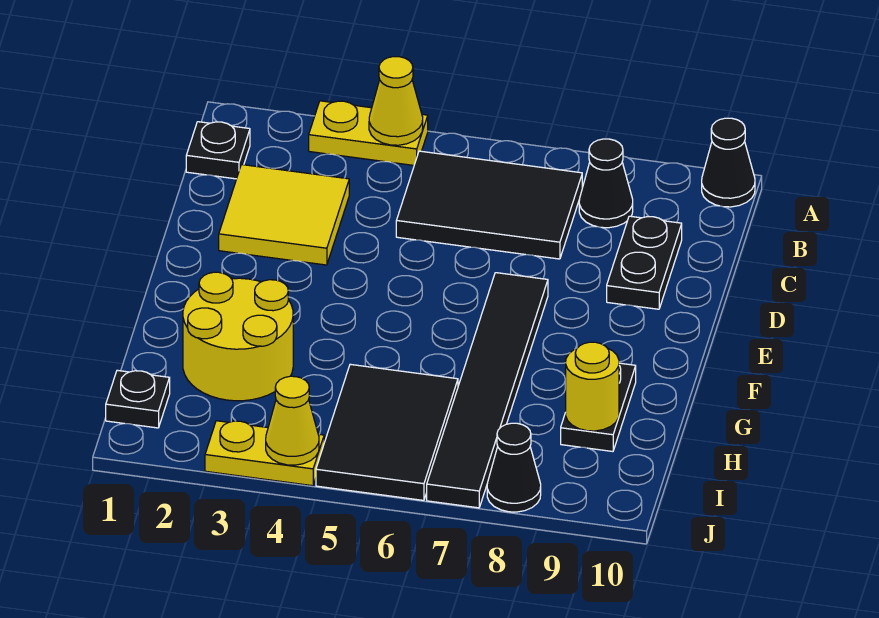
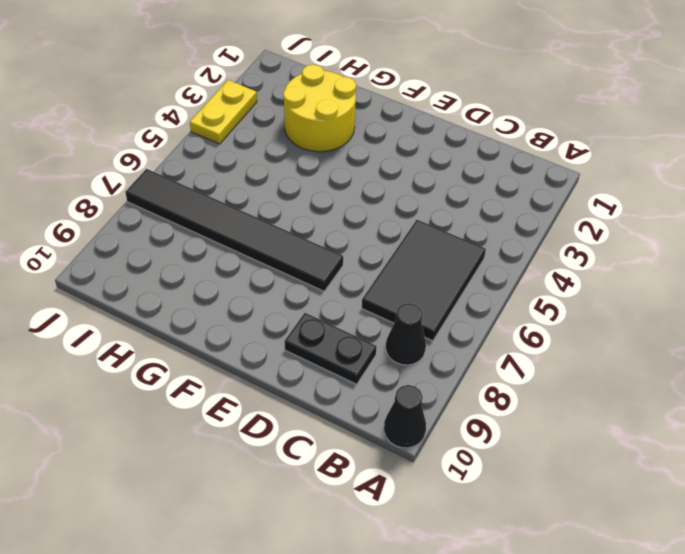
none -> yellow 1x2 plate [309,101,428,165]
none -> black 1x1 plate [186,122,250,179]
none -> yellow 2x2 tile [219,165,349,265]

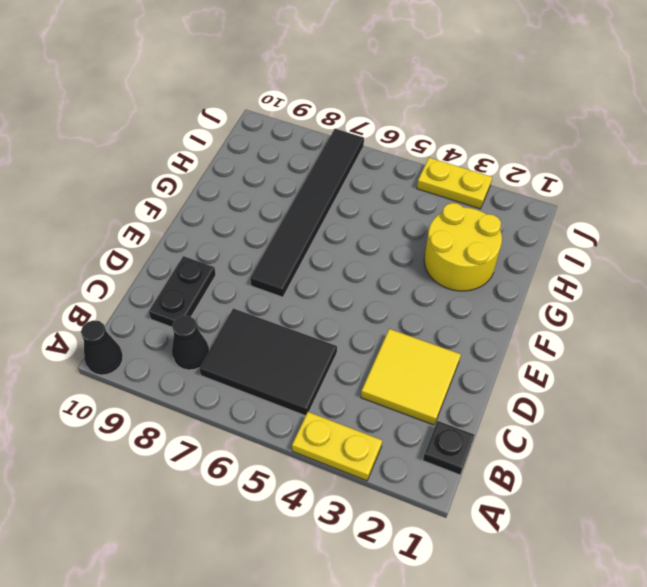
none -> black 1x2 plate [561,363,636,451]
none -> black 2x3 tile [316,364,458,500]
none -> black 1x1 plate [106,370,170,428]

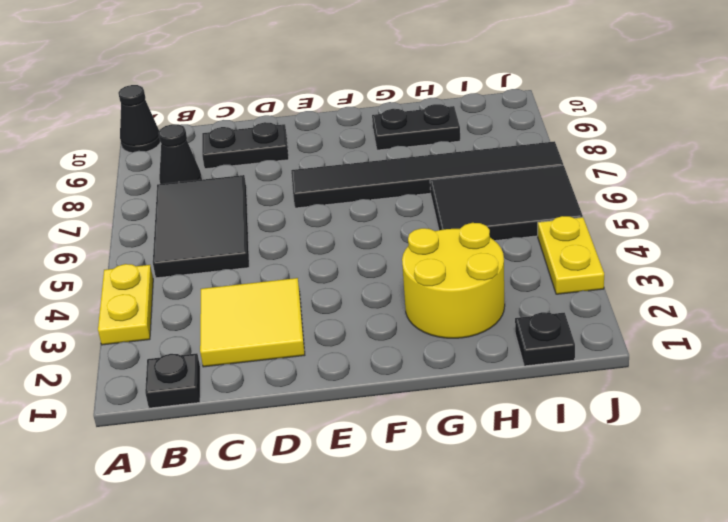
none -> black 1x1 cone [487,423,541,512]
none -> yellow 1x1 cone [369,57,423,145]
none -> yellow 1x1 round brick [566,342,619,431]

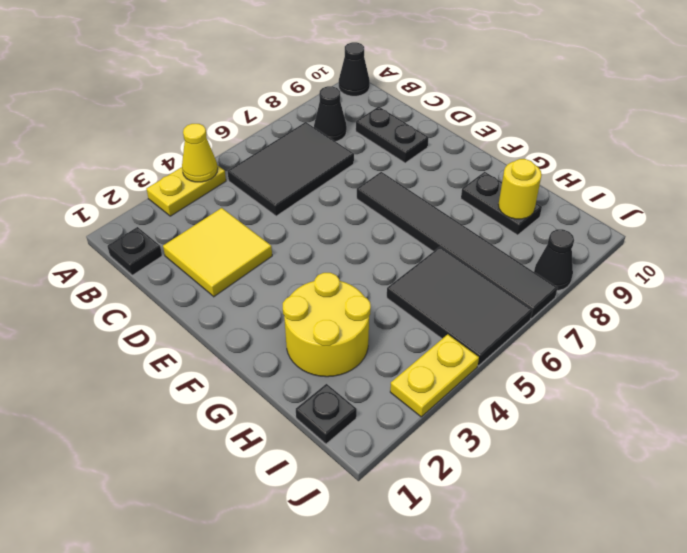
none -> yellow 1x1 cone [266,376,319,465]

